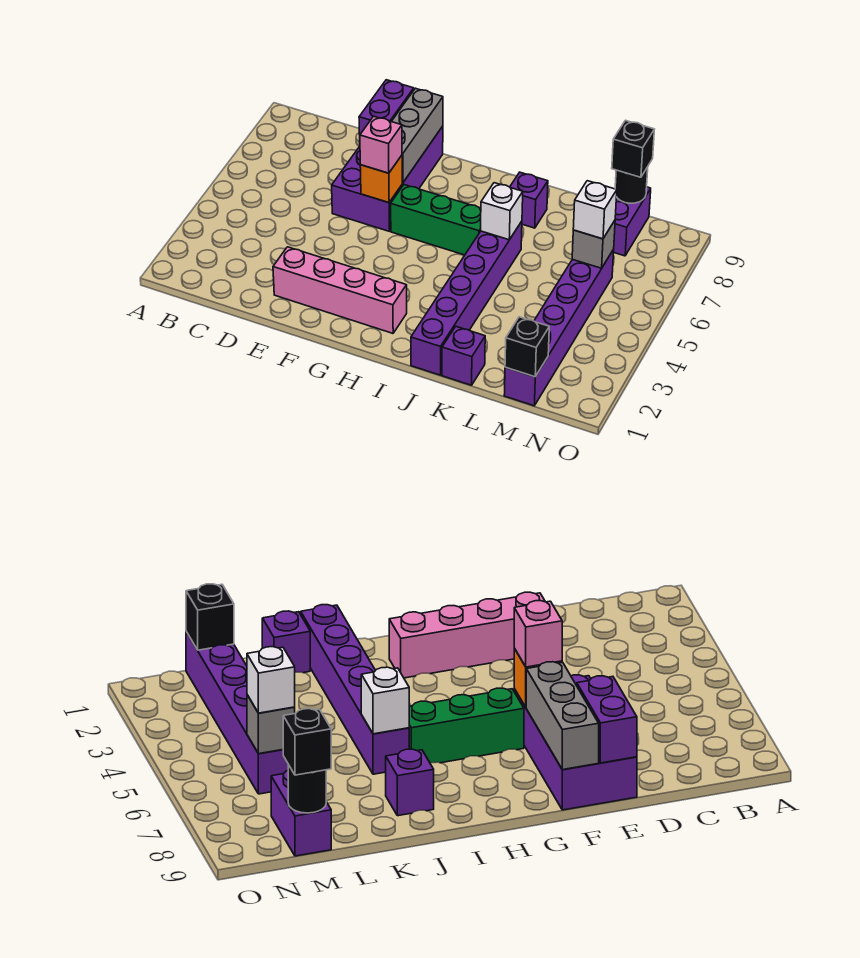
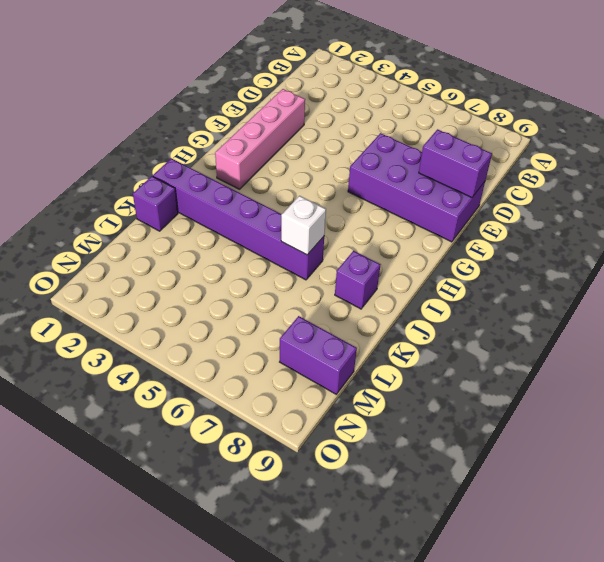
none -> green 1x3 brick [391,185,481,255]
none -> purple 1x6 brick [504,250,614,406]
none -> orange 1x1 brick [360,155,402,203]

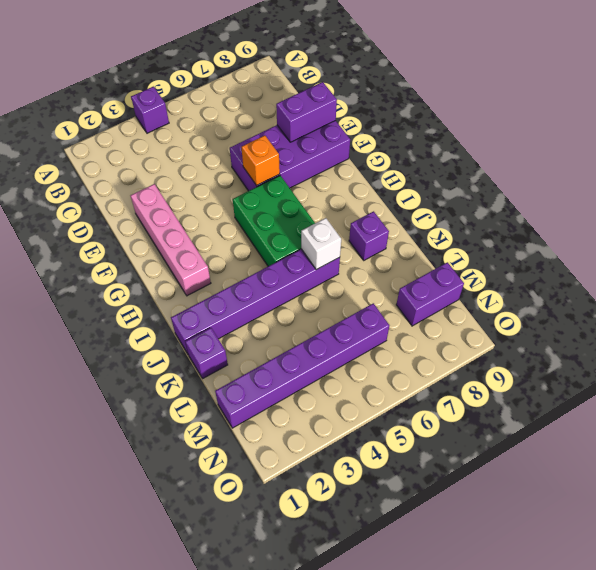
purple 1x1 brick [131,87,169,133] -> none
green 2x3 brick [233,176,315,266] -> green 1x3 brick [391,185,481,255]
none -> grey 1x3 brick [391,88,443,183]
none -> black 1x1 brick [505,317,549,377]
none -> grey 1x1 brick [572,221,615,268]

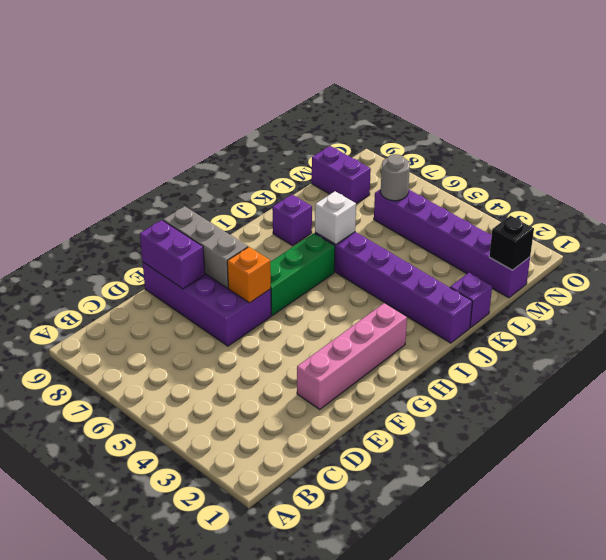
grey 1x1 round brick [381,154,410,201] -> grey 1x1 brick [572,221,615,268]
none -> black 1x1 round brick [615,167,648,203]
none -> pink 1x1 brick [360,116,402,173]
none -> white 1x1 brick [573,181,617,239]

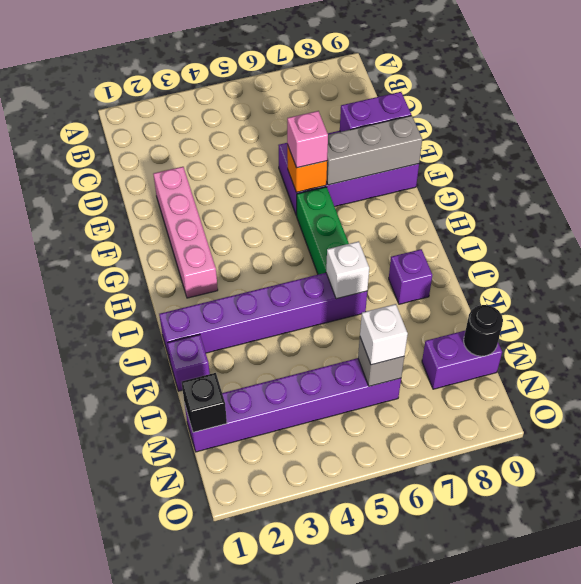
none -> black 1x1 brick [612,120,654,177]

